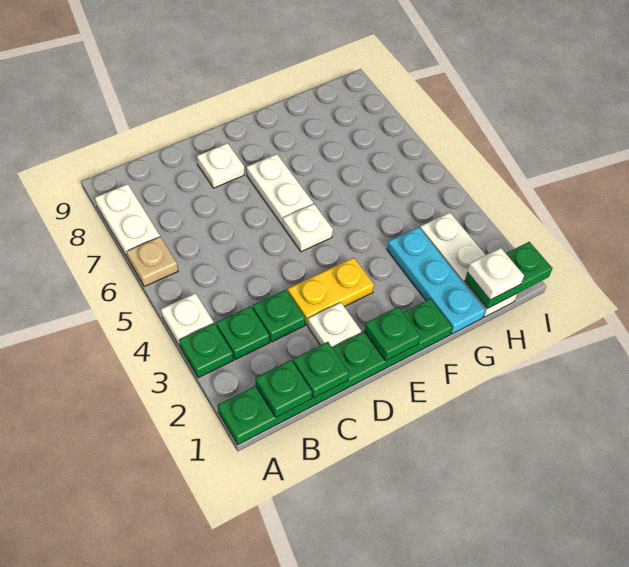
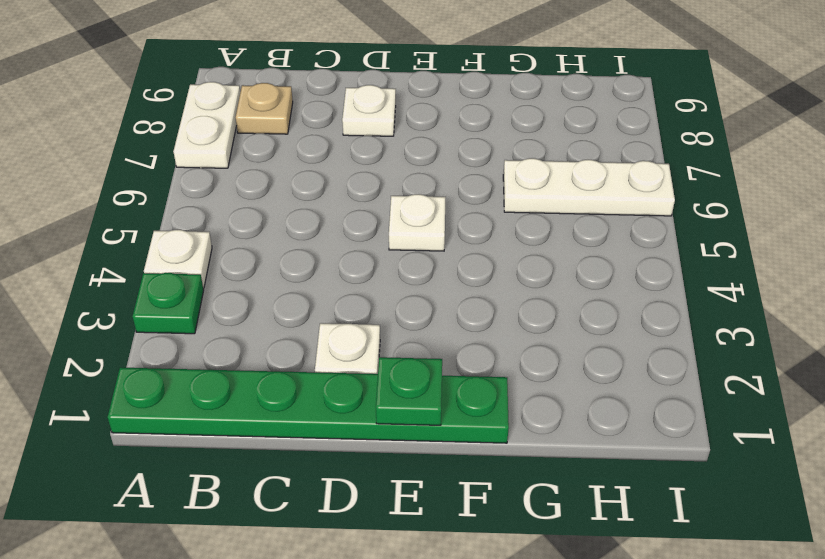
tan 1x1 plate [236,83,293,134] -> tan 1x1 plate moved to [127,237,178,287]
white 1x3 plate [503,158,675,216] -> white 1x3 plate turned to [420,212,517,317]
none -> green 1x1 plate [216,306,270,360]
none -> green 1x1 plate [252,290,305,342]
none -> yellow 1x2 plate [288,258,374,325]

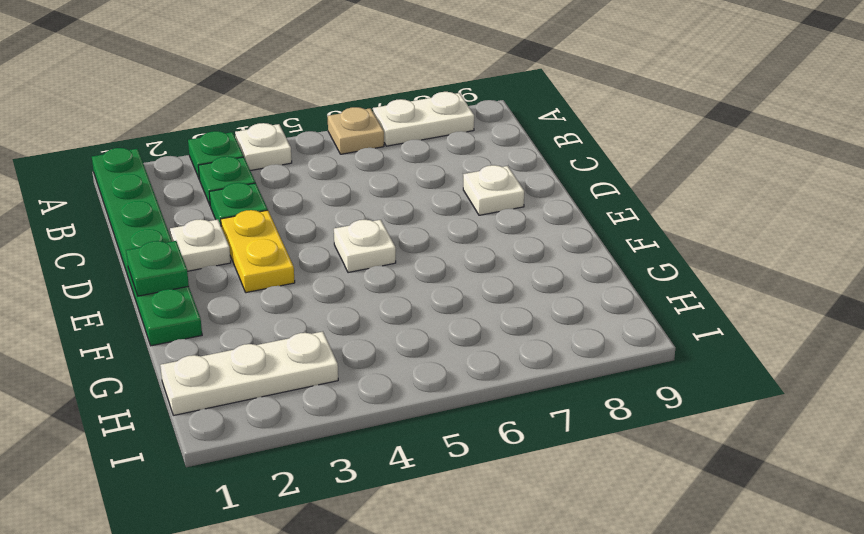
none -> white 1x2 plate [247,154,313,225]
none -> cyan 1x3 plate [387,227,485,334]
none -> green 1x1 plate [255,360,312,417]

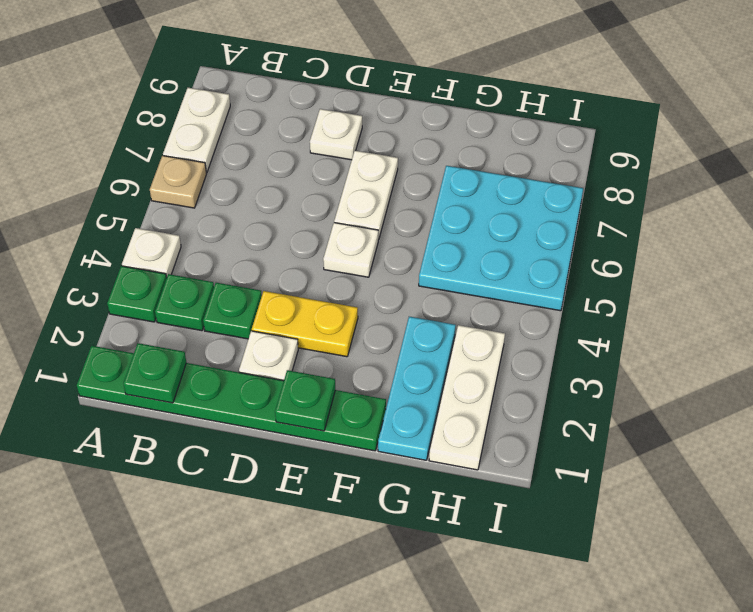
cyan 3x3 plate [419,166,583,311] -> none
none -> green 1x1 plate [293,342,349,398]
none -> green 1x2 plate [465,242,552,309]
none -> white 1x1 plate [467,248,524,300]

